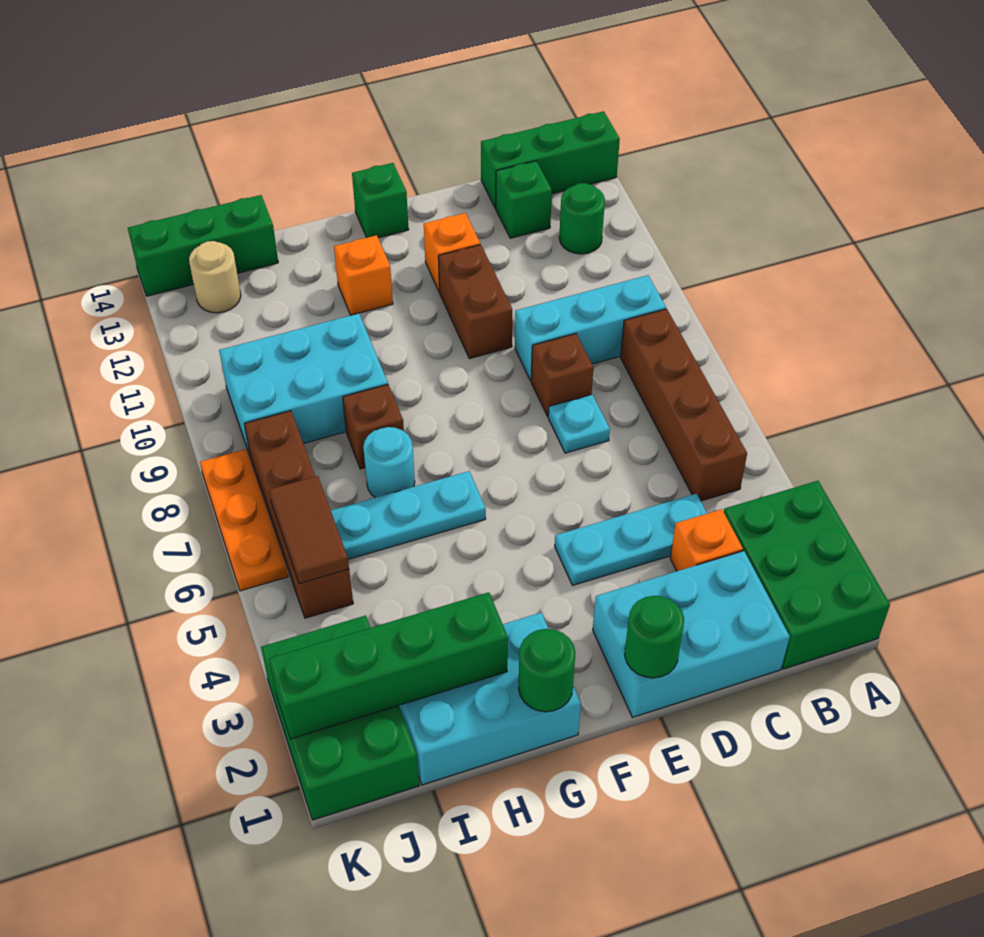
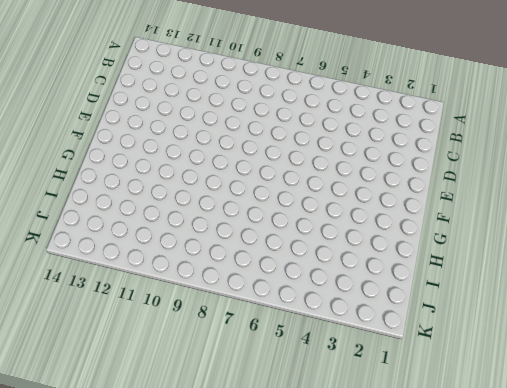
none -> green 2x3 brick [724,481,890,669]
none -> green 1x3 brick [481,111,620,208]
none -> brown 1x4 brick [621,309,747,501]

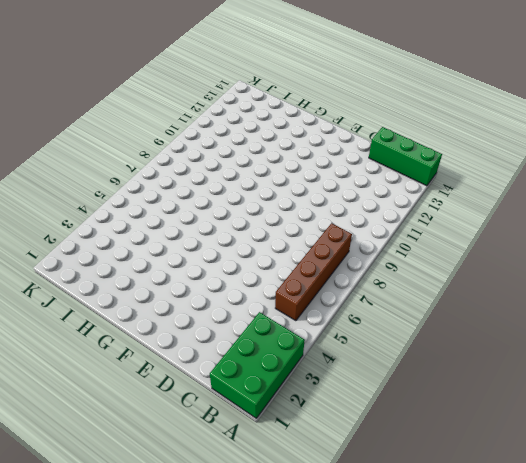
none -> cyan 1x3 brick [515,275,666,381]
none -> green 1x1 round brick [559,183,605,254]
none -> cyan 2x3 brick [593,551,790,717]

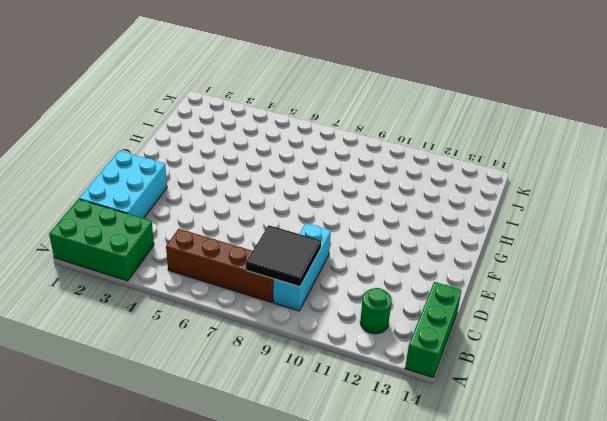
black 2x2 tile [246,225,321,287] -> none
none -> orange 1x1 brick [670,509,743,571]
none -> cyan 1x3 plate [555,494,707,585]
none -> green 1x1 brick [496,161,552,238]

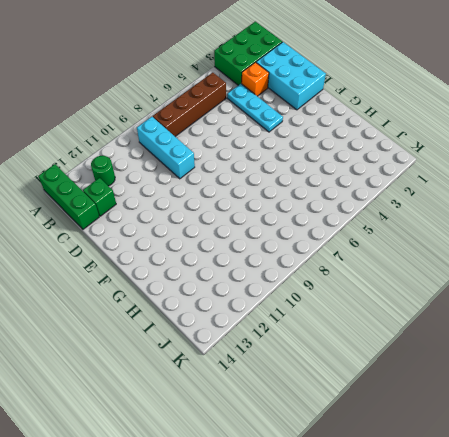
none -> cyan 1x1 plate [548,395,610,453]
none -> brown 1x1 brick [531,334,593,416]
none -> brown 1x2 brick [438,245,512,359]

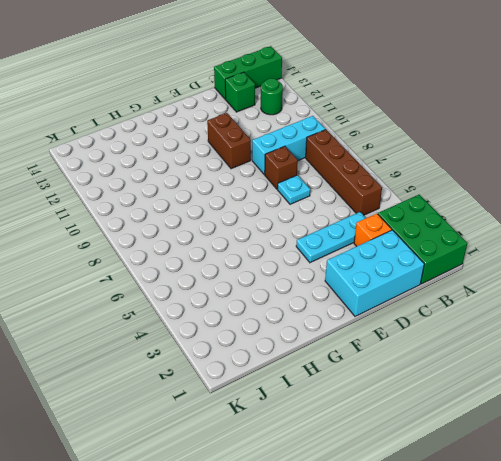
none -> orange 1x1 brick [424,213,480,292]
none -> green 1x1 brick [352,163,409,238]
none -> cyan 2x3 brick [399,613,581,785]

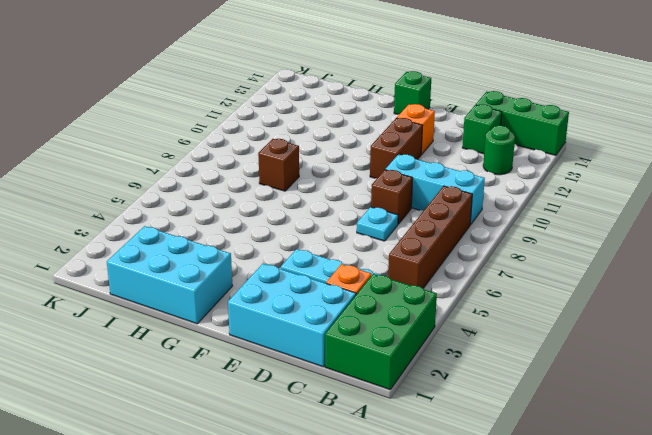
none -> cyan 1x3 plate [331,471,486,559]
none -> orange 1x1 brick [334,235,393,315]
none -> cyan 1x1 round brick [363,427,415,498]

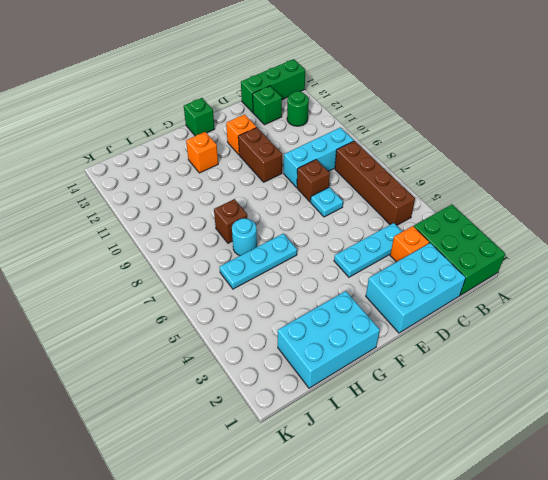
none -> cyan 2x3 brick [219,313,388,456]
none -> green 1x3 brick [128,195,278,296]
none -> green 2x3 brick [261,615,419,820]

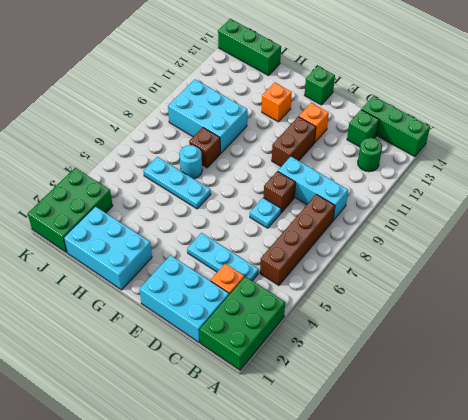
none -> brown 1x4 brick [244,411,353,618]
none -> tan 1x1 round brick [189,241,241,313]
none -> orange 1x3 plate [200,449,288,591]

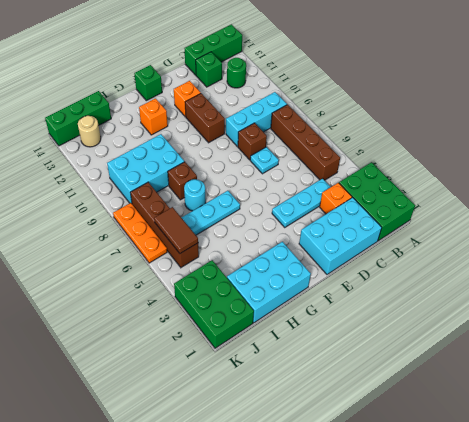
none -> green 1x1 round brick [625,596,684,678]
none -> green 1x1 round brick [519,629,576,712]
none -> green 1x4 brick [269,592,508,739]

